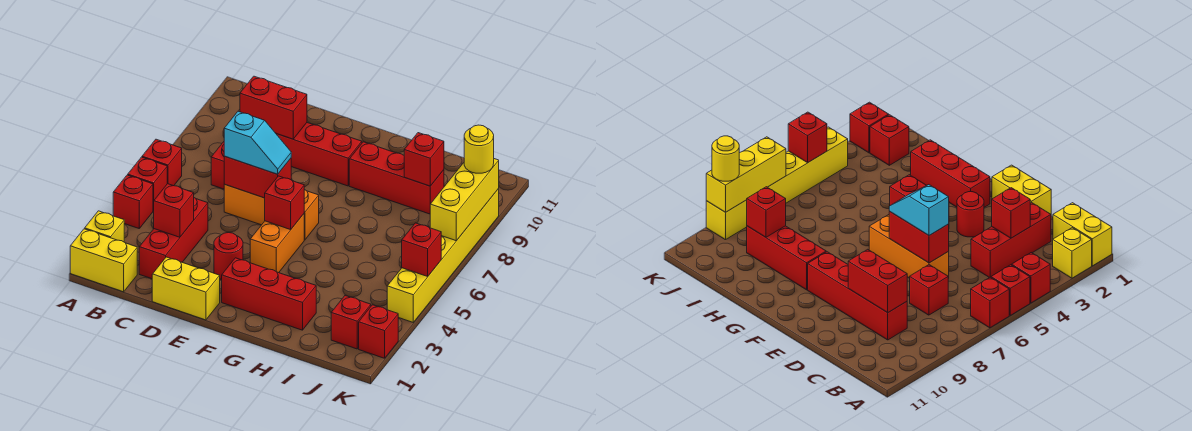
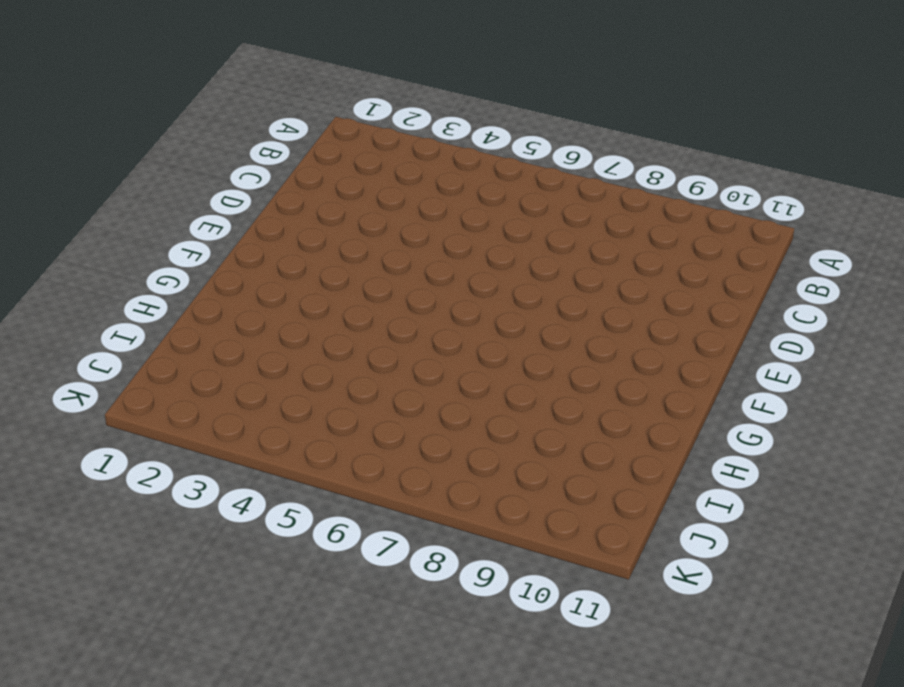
none -> yellow 1x2 brick [70,229,137,292]
none -> yellow 1x1 brick [85,211,124,242]
none -> red 1x1 brick [113,175,153,228]

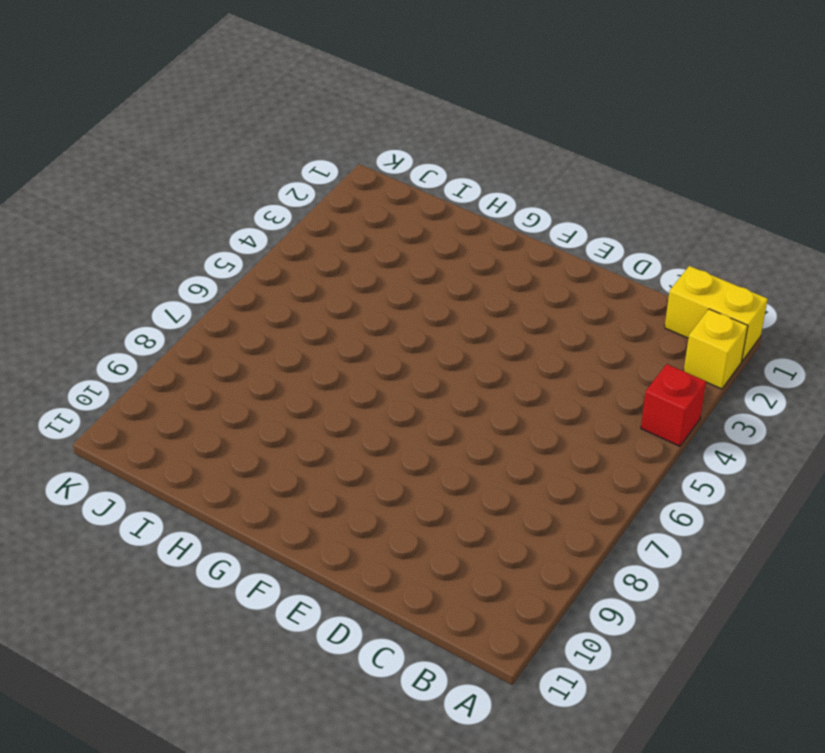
none -> red 1x1 brick [128,157,167,211]
none -> red 1x1 brick [142,139,182,186]
none -> red 1x3 brick [139,198,208,279]

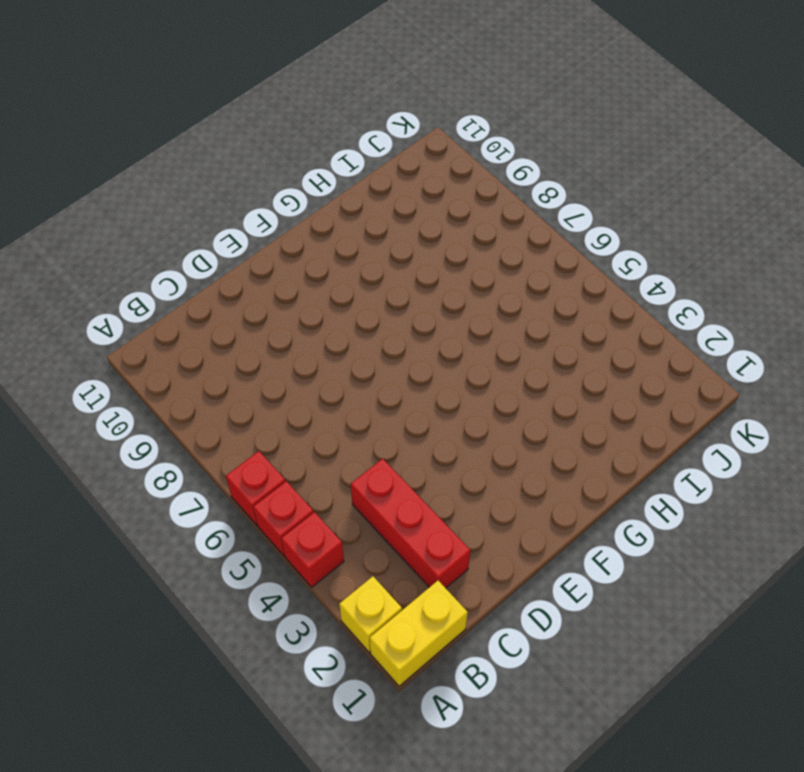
none -> red 1x1 brick [211,142,224,189]
none -> red 1x4 brick [277,123,362,186]
none -> yellow 1x2 brick [152,257,220,320]

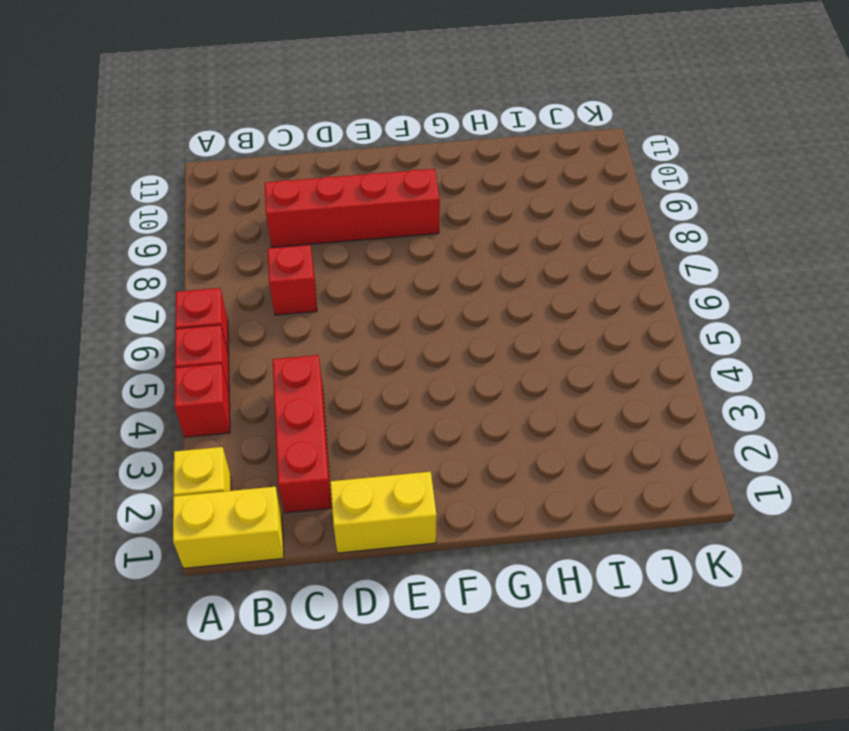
none -> orange 1x3 brick [224,184,319,240]
none -> red 1x1 round brick [214,233,243,280]
none -> red 1x3 brick [222,258,316,330]

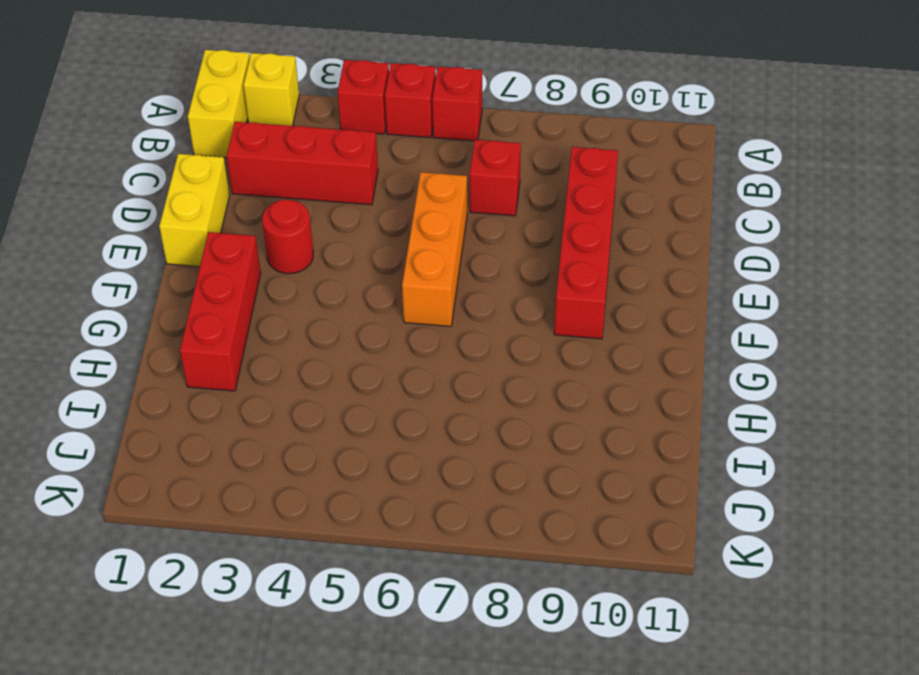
none -> orange 1x2 brick [250,214,304,273]
none -> red 1x3 brick [349,142,444,214]
none -> red 1x1 brick [331,296,371,349]

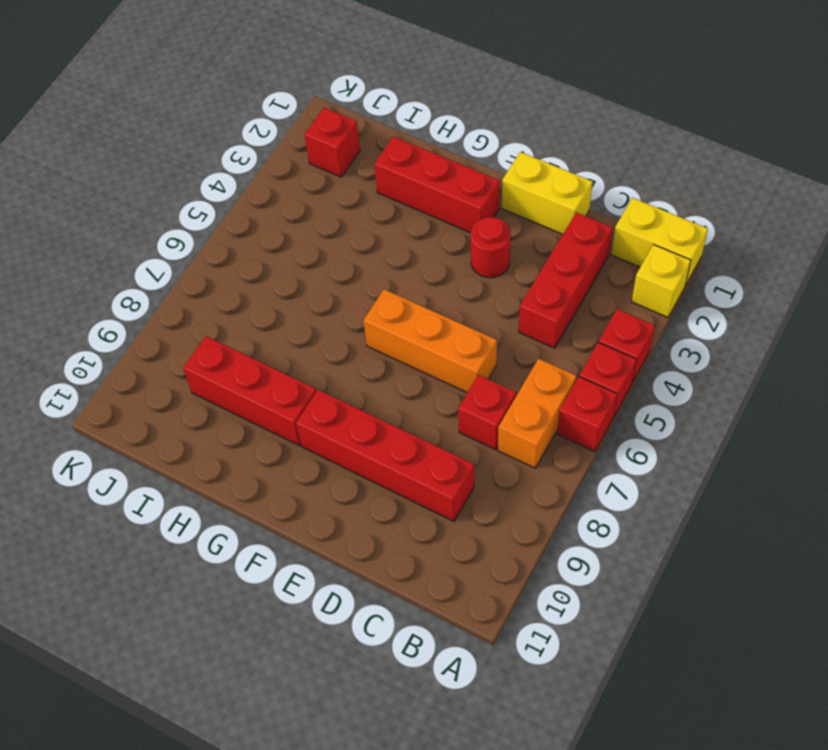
orange 1x2 brick [498,359,577,468] -> orange 1x2 brick moved to [250,214,304,273]
none -> red 1x1 brick [359,305,398,358]
none -> yellow 1x6 brick [387,189,499,322]
none -> red 1x1 brick [154,184,194,237]

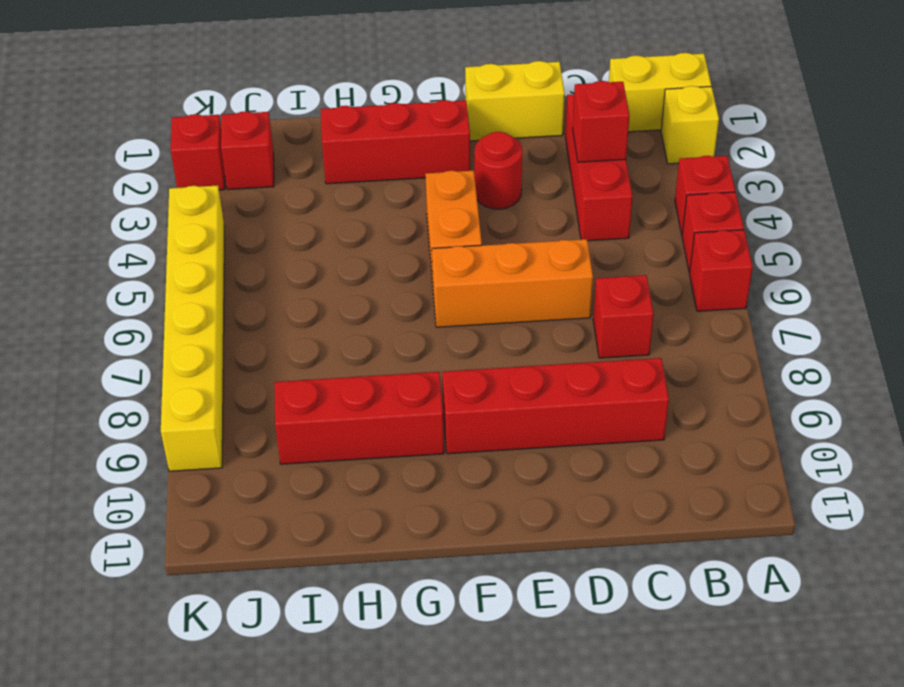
none -> red 1x2 brick [240,76,307,139]
none -> red 1x2 brick [224,156,291,198]
none -> red 1x1 brick [265,176,304,230]

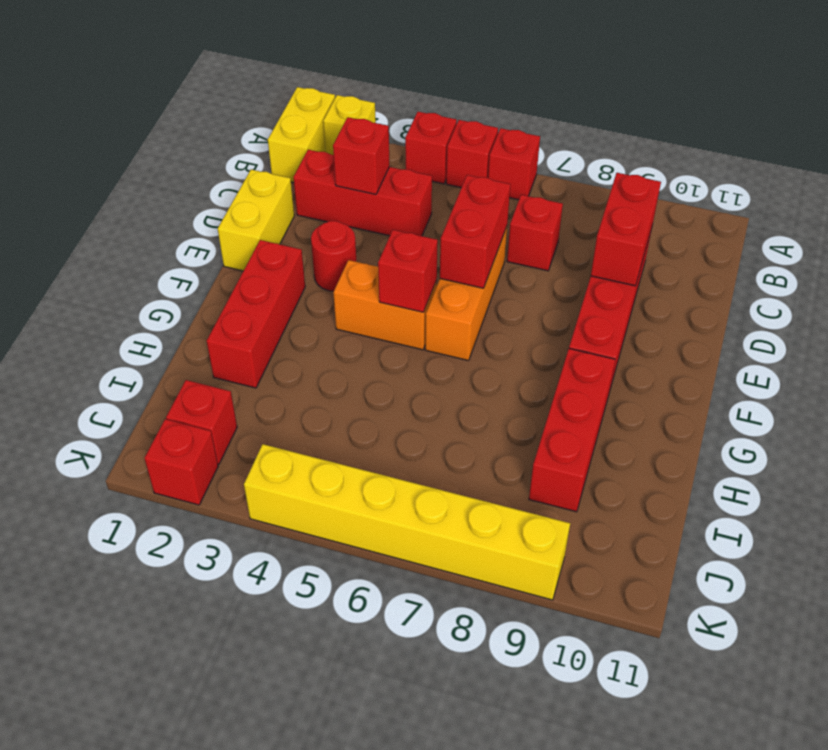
none -> red 1x1 brick [404,133,444,186]
none -> red 1x1 brick [402,223,441,276]
none -> yellow 1x3 brick [430,159,499,241]

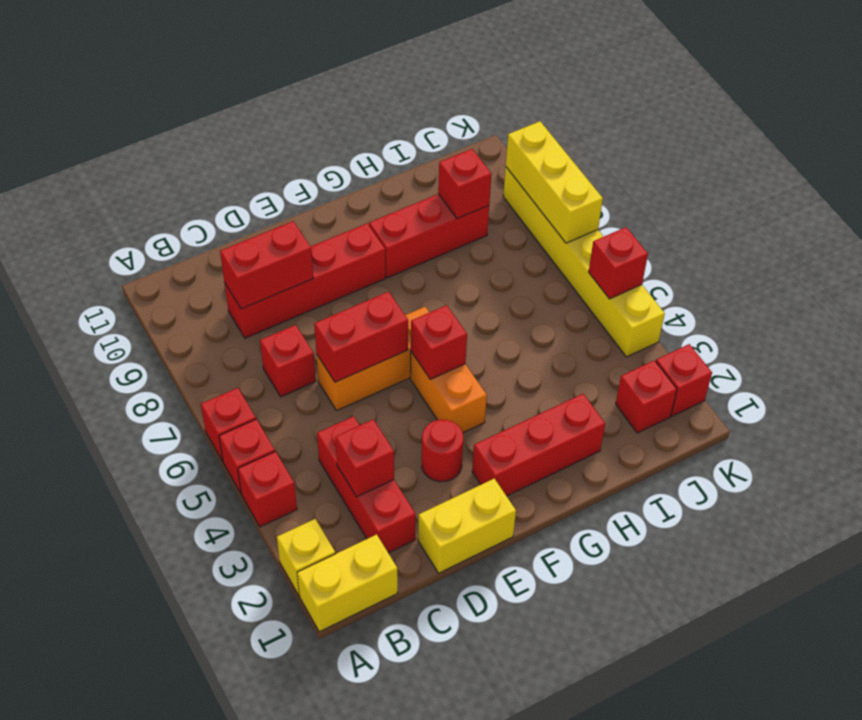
none -> cyan 1x2 slope [224,111,291,174]
none -> yellow 1x1 round brick [464,125,494,173]

